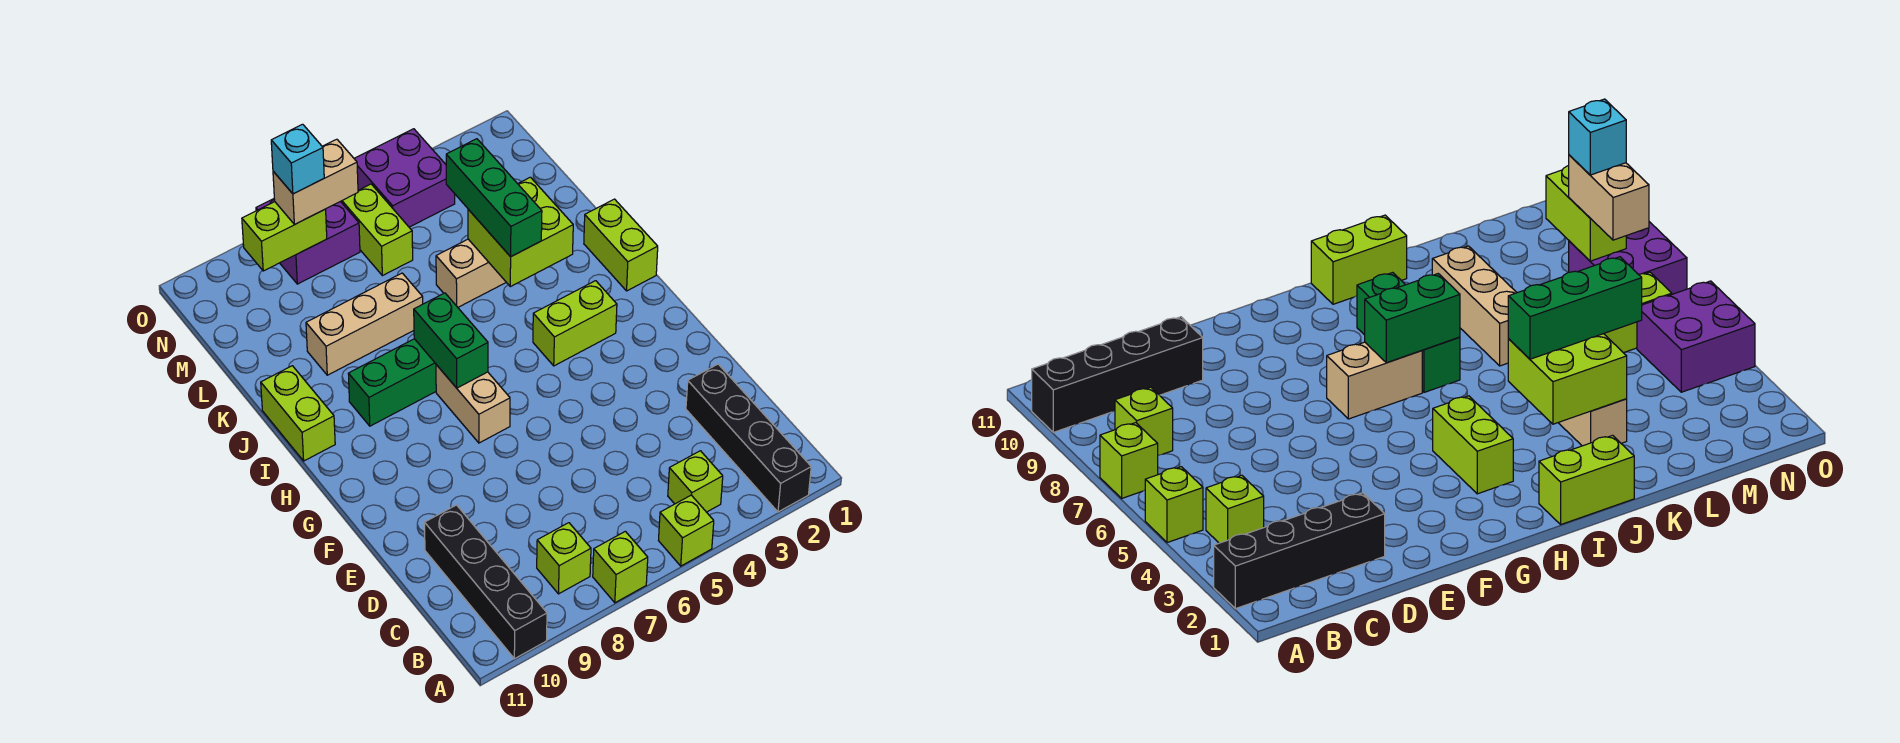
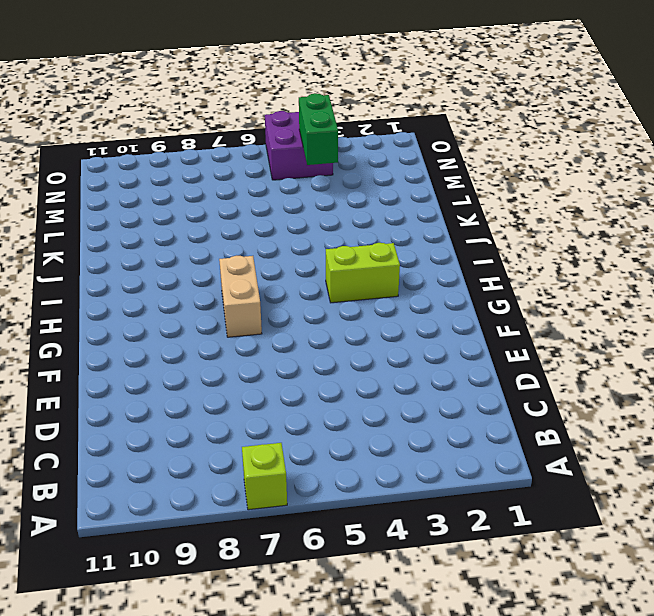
green 1x2 brick [299,93,338,165] -> green 1x2 brick moved to [414,293,488,388]
none -> black 1x4 brick [686,364,811,512]
none -> lime 1x1 brick [659,495,714,566]
none -> black 1x4 brick [425,505,547,659]

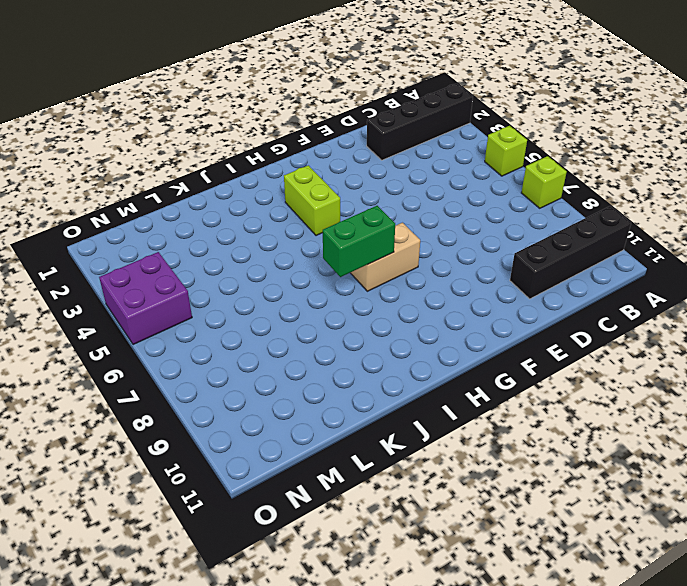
none -> lime 1x1 brick [668,451,723,512]
none -> lime 1x1 brick [537,523,591,594]
none -> lime 1x2 brick [584,199,658,291]

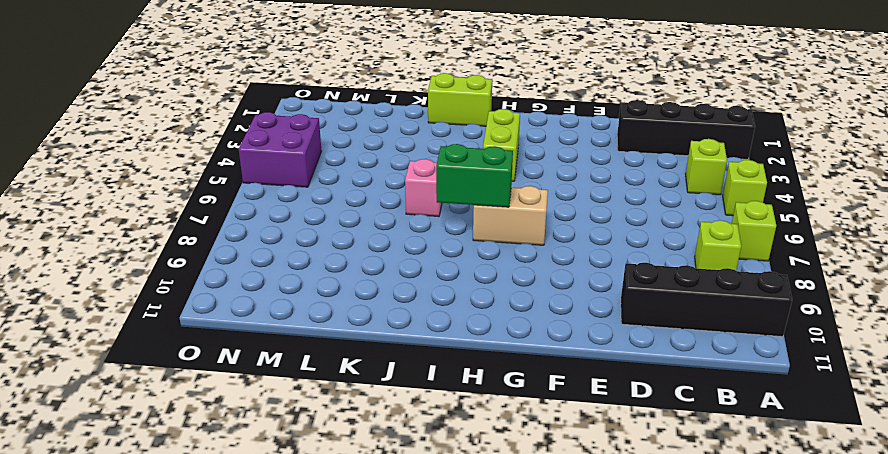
pink 1x1 brick [405,159,442,216] -> none
none -> green 1x3 brick [348,339,436,426]
none -> lime 1x2 brick [261,366,335,461]
none -> tan 1x3 brick [436,239,506,307]

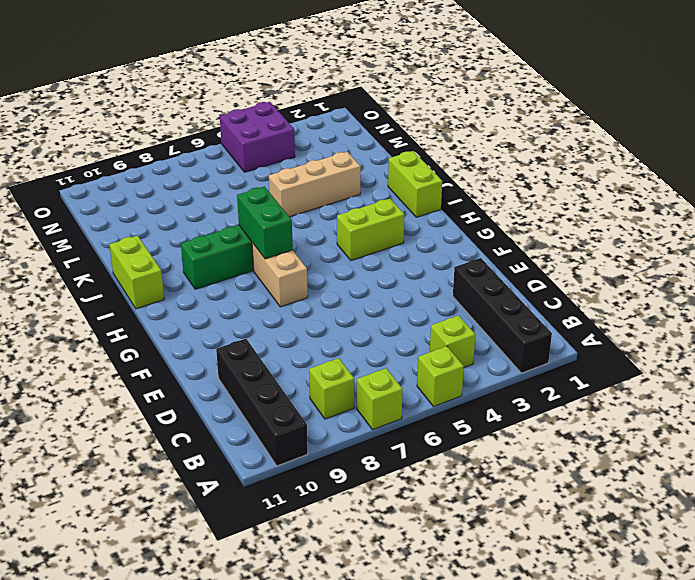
none -> tan 1x3 brick [306,273,423,375]
none -> lime 1x2 brick [341,184,413,276]
none -> purple 2x2 brick [256,199,360,284]

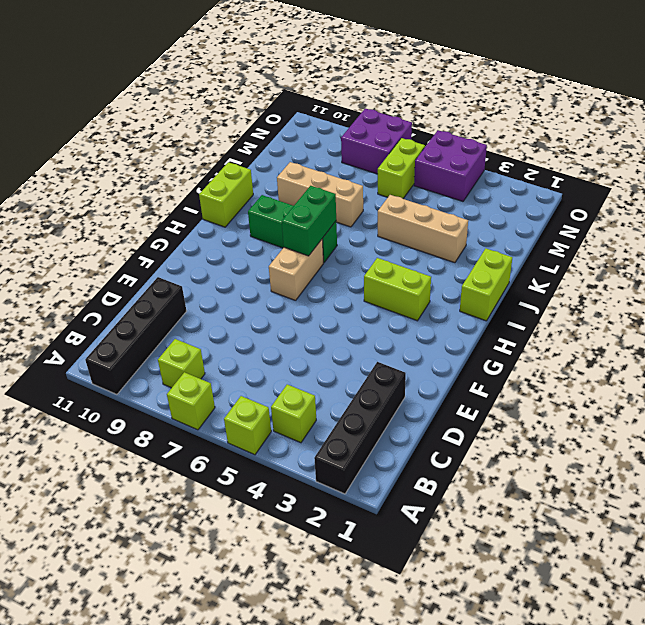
none -> lime 2x2 brick [468,177,573,287]
none -> lime 1x2 brick [242,202,327,271]
none -> green 1x3 brick [446,139,542,257]

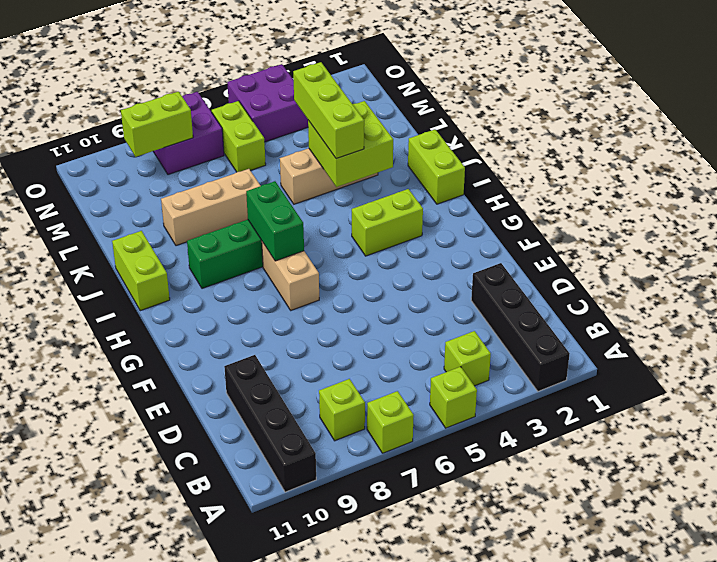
lime 1x3 brick [293,62,364,159] -> green 1x3 brick [446,139,542,257]
none -> tan 1x2 brick [273,139,358,224]
none -> cyan 1x1 brick [271,124,324,194]

